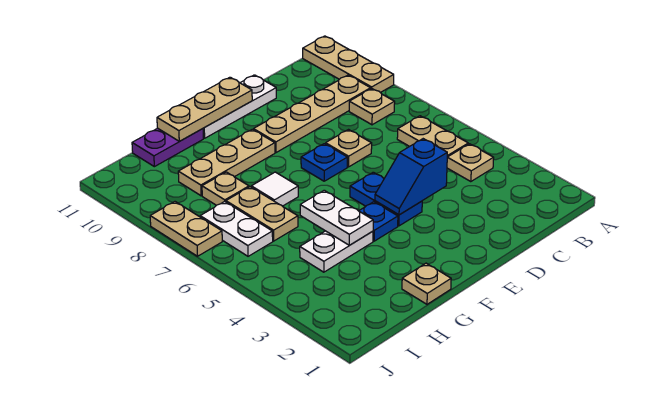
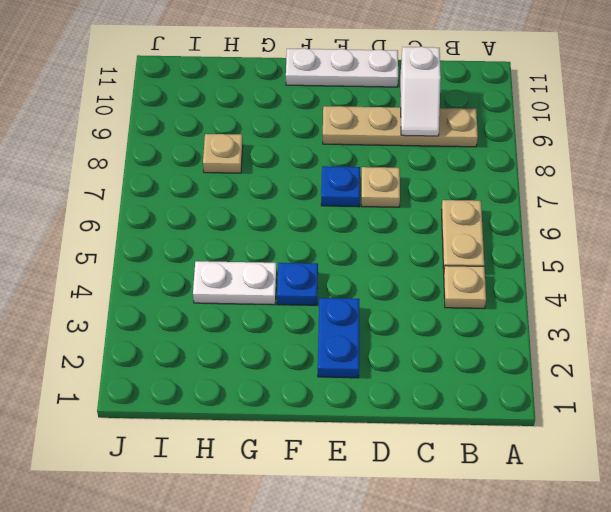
white 1x2 slope [400,47,441,136] -> none
blue 1x2 plate [318,298,359,378] -> blue 1x2 plate moved to [350,172,422,226]
none -> tan 1x3 plate [303,36,394,93]
none -> tan 1x1 plate [349,89,395,125]
none -> tan 1x3 plate [178,129,275,196]

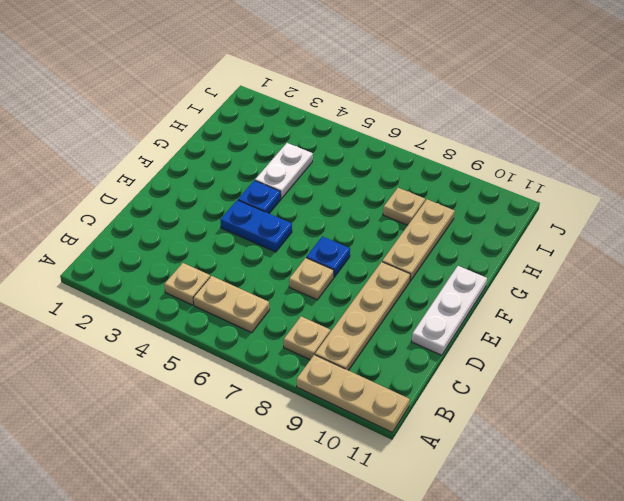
none -> tan 1x1 plate [402,263,451,304]
none -> white 1x1 tile [251,172,298,206]
none -> purple 1x2 plate [132,128,203,167]

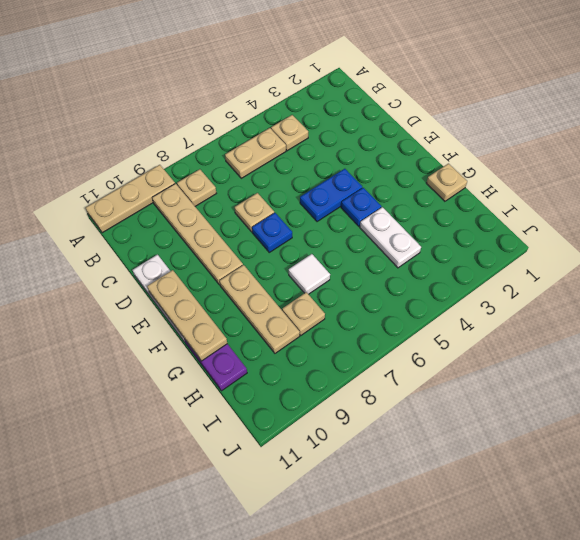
none -> tan 1x2 plate [226,187,298,241]
none -> white 1x2 plate [200,202,273,256]
none -> tan 1x2 plate [150,202,222,256]

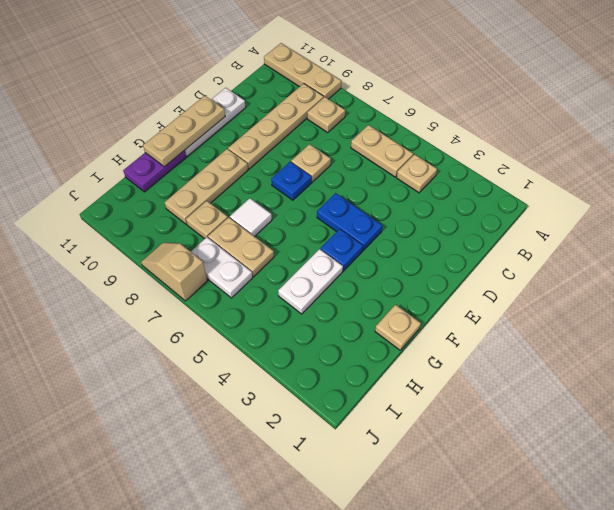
tan 1x2 slope [141,243,207,301] -> tan 1x2 plate [150,202,222,256]
none -> blue 1x2 slope [375,139,447,215]
none -> white 1x2 plate [300,190,373,245]

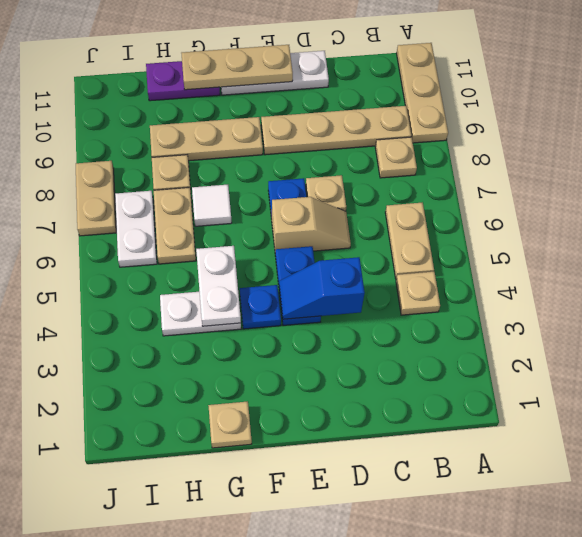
tan 1x2 slope [272,197,351,251] -> none

